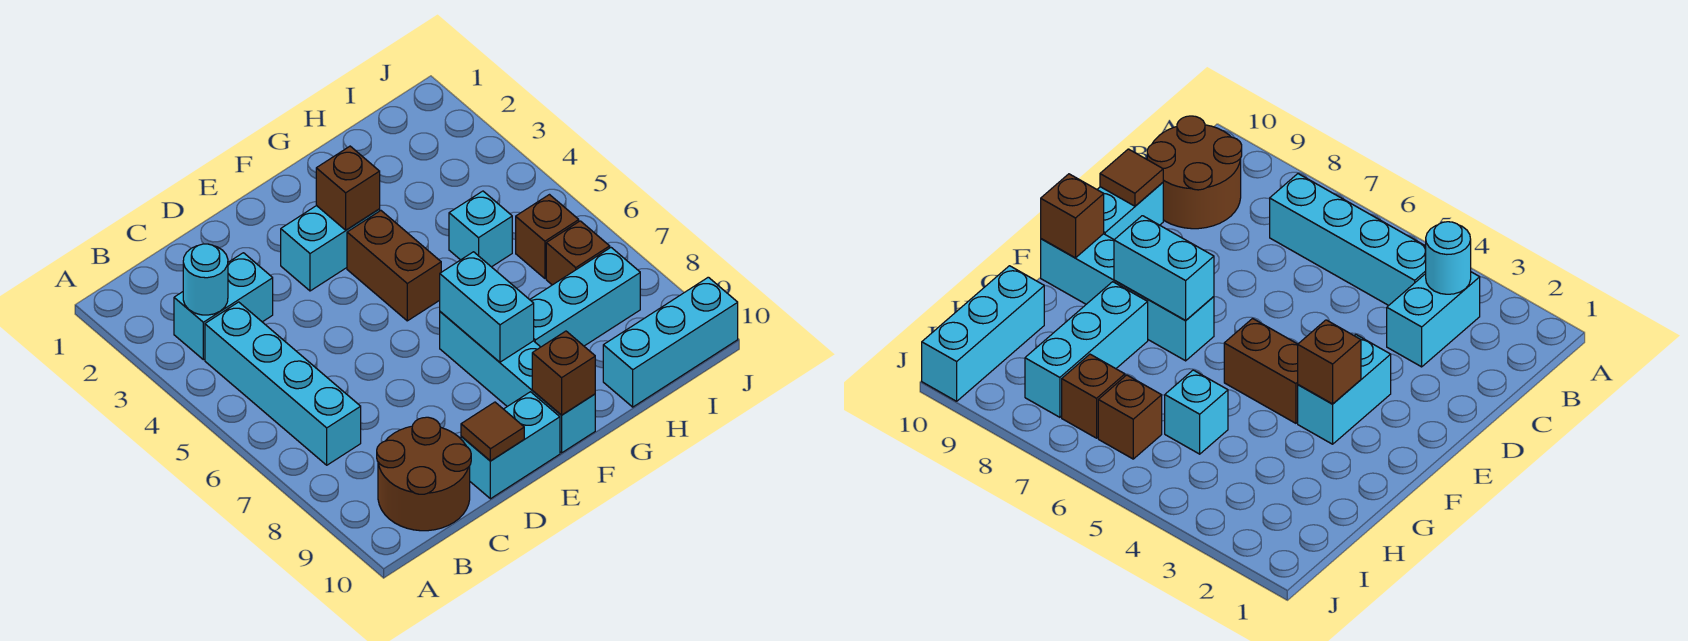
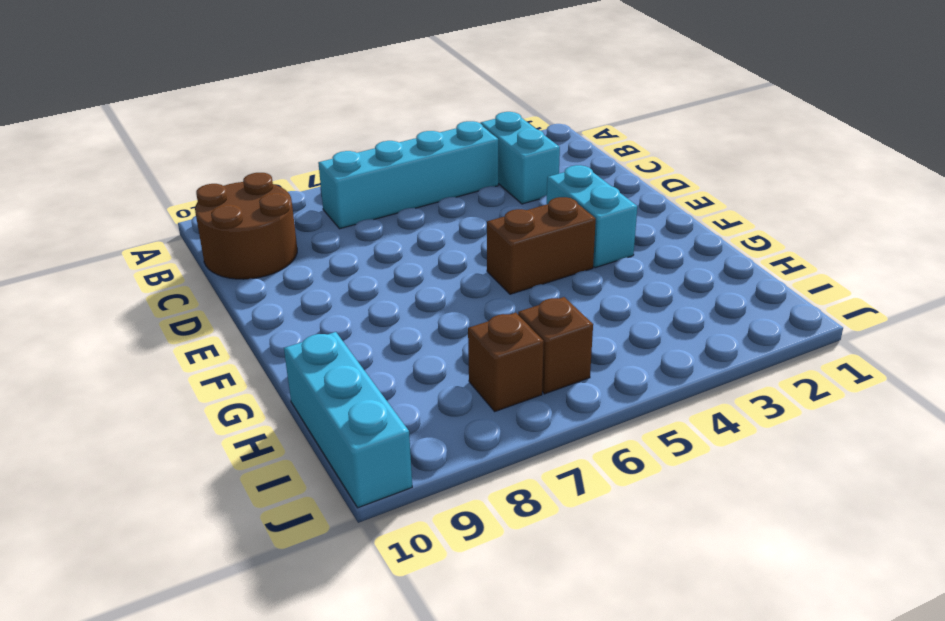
none -> cyan 1x2 brick [461,392,560,499]
none -> cyan 1x4 brick [440,312,595,453]
none -> cyan 1x3 brick [530,248,640,347]

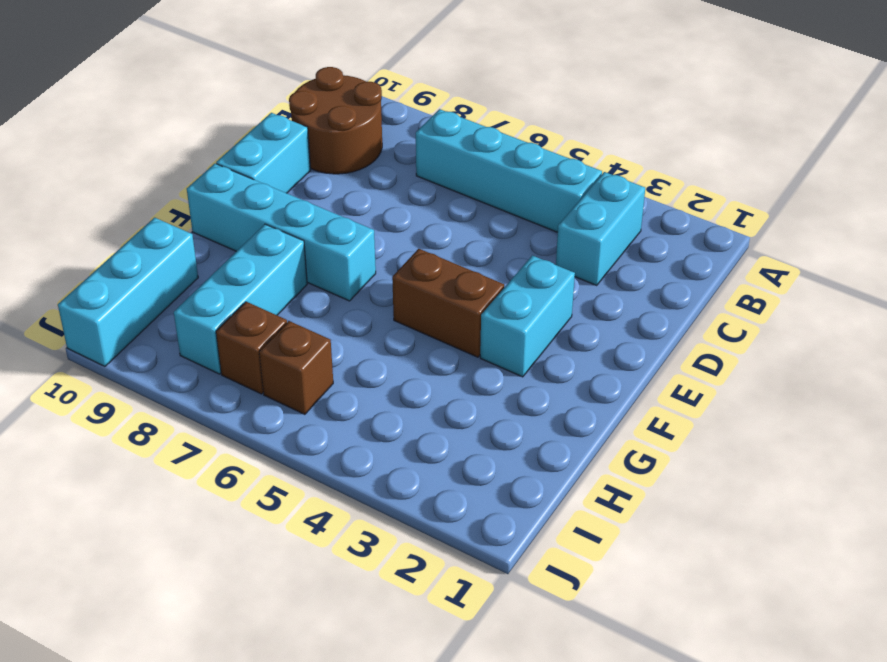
none -> cyan 1x1 brick [449,191,512,267]
none -> cyan 1x1 round brick [183,244,228,315]
none -> brown 1x1 tile [461,402,524,461]

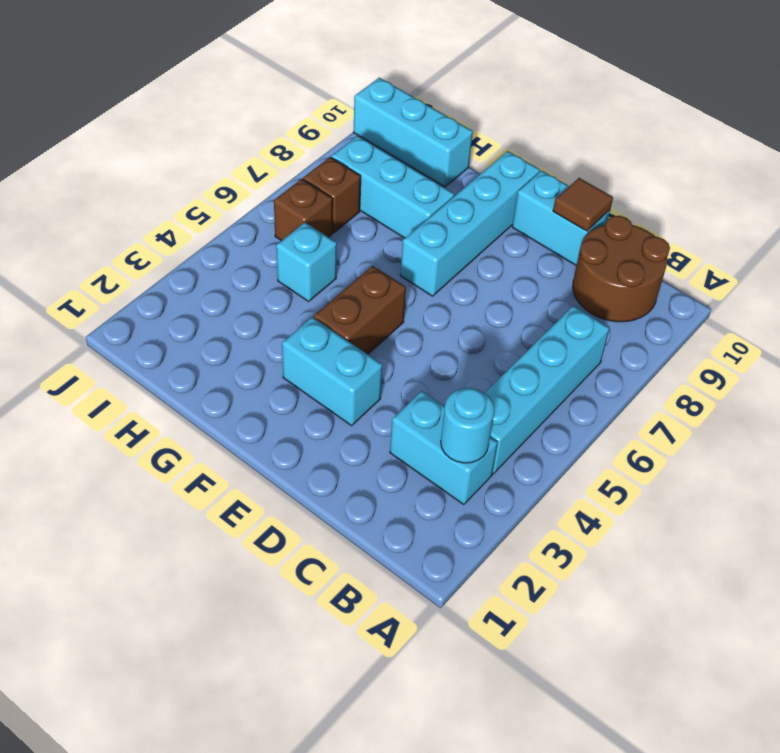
none -> brown 1x1 brick [316,146,380,230]
none -> cyan 1x2 brick [440,252,534,362]
none -> brown 1x1 brick [532,331,595,415]

